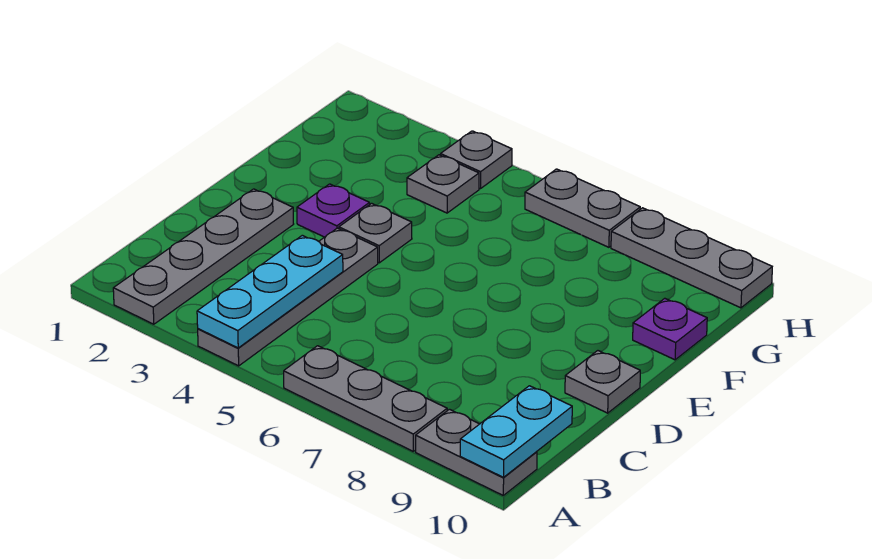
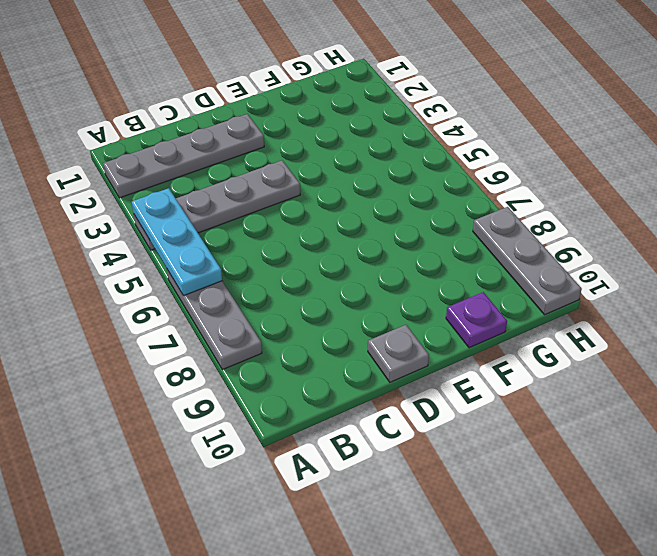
cyan 1x3 plate [132,188,222,296] -> cyan 1x3 plate turned to [197,235,343,348]
none -> grey 1x2 plate [416,409,537,495]
none -> purple 1x1 plate [297,184,370,237]
none -> grey 1x1 plate [339,203,412,263]

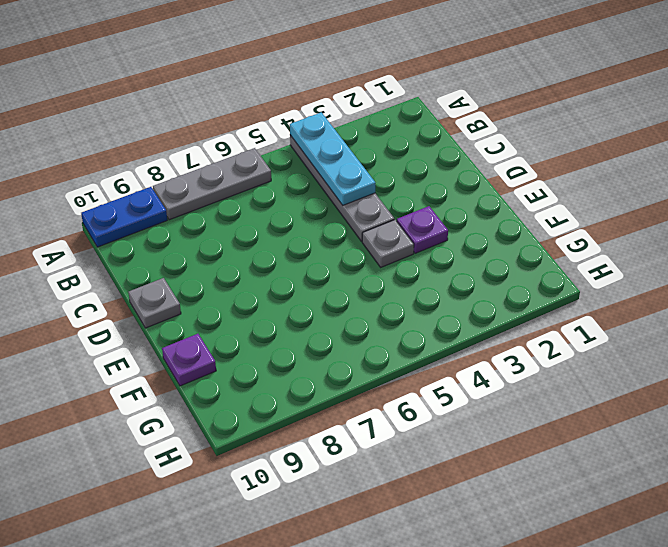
blue 1x2 plate [81,187,167,247] -> grey 1x2 plate [416,409,537,495]
none -> grey 1x4 plate [113,189,293,324]
none -> grey 1x1 plate [407,155,479,213]
none -> grey 1x1 plate [441,131,512,189]

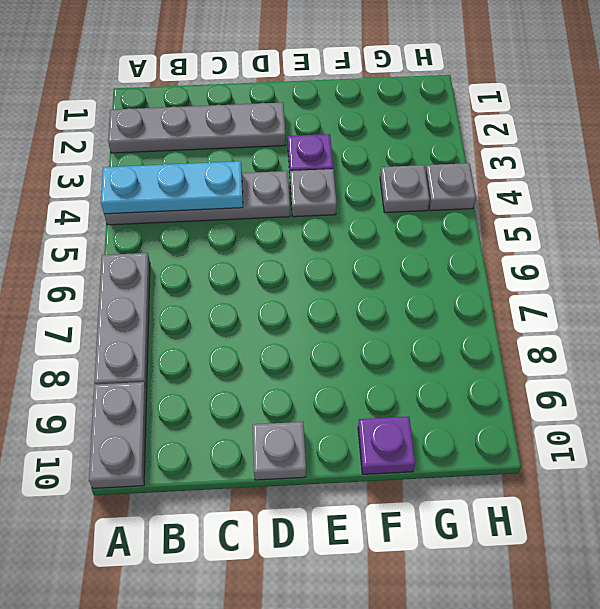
none -> grey 1x2 plate [525,169,640,247]
none -> grey 1x3 plate [611,208,772,308]
none -> cyan 1x2 plate [460,386,572,477]

